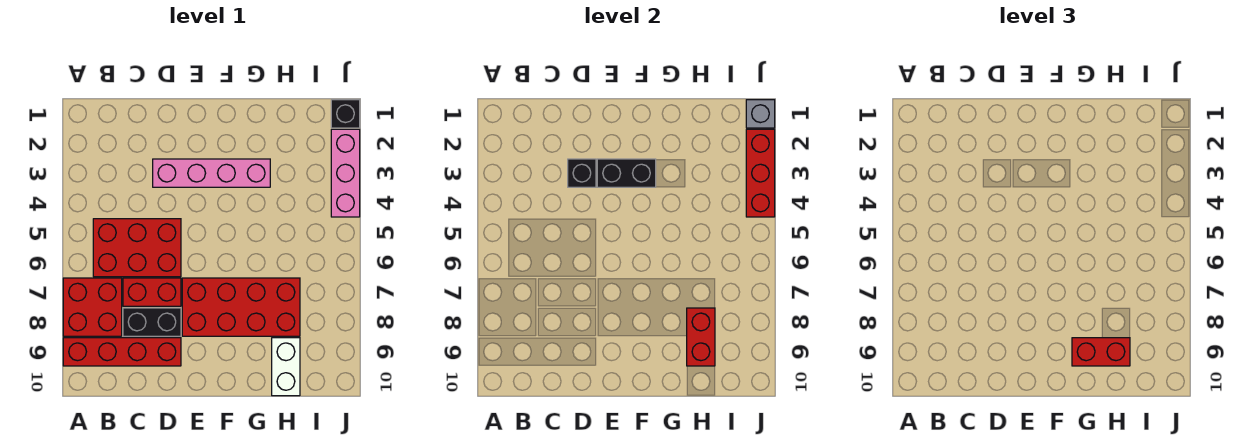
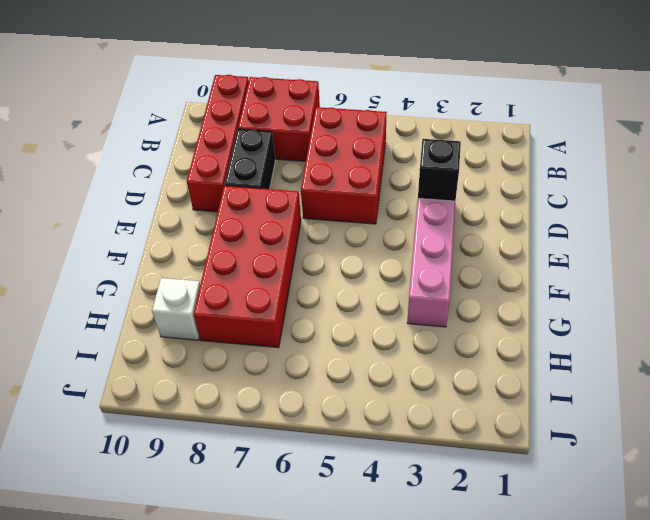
white 1x1 brick [152,278,200,340] -> white 1x2 brick [272,338,300,396]
none -> red 1x2 brick [123,278,181,306]
none -> black 1x1 brick [331,100,360,128]
none -> pink 1x3 brick [331,129,360,217]

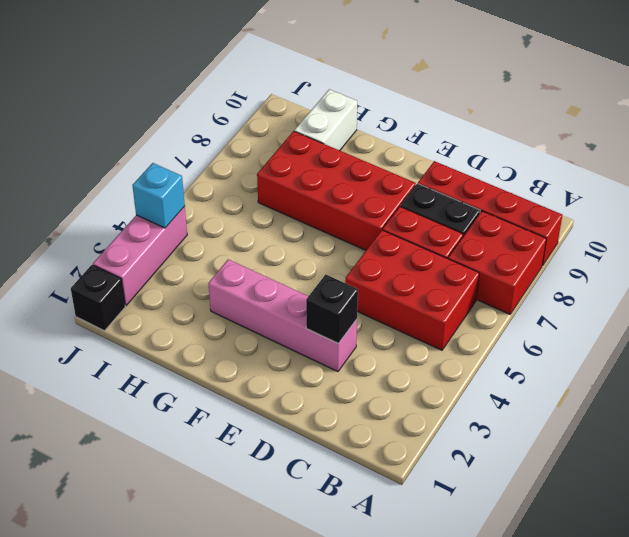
cyan 1x1 brick [132,163,185,228] -> red 1x3 brick [746,129,775,217]
none -> black 1x2 brick [597,159,656,187]
none -> red 1x2 brick [687,308,715,366]
none -> grey 1x1 brick [746,100,775,128]

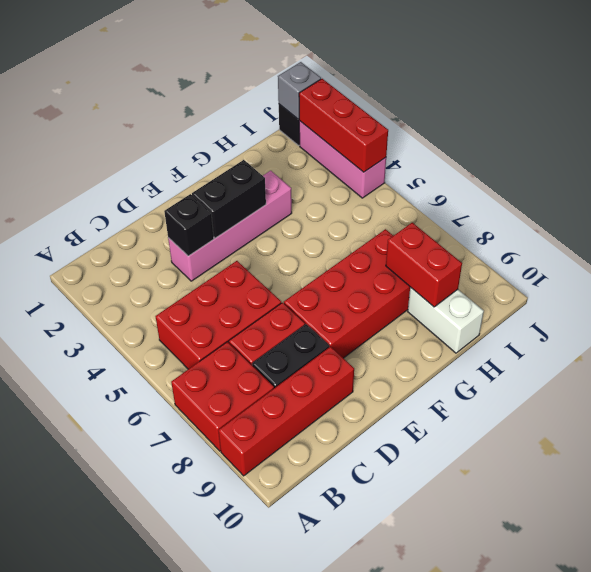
none -> red 1x2 brick [1072,338,1130,366]

